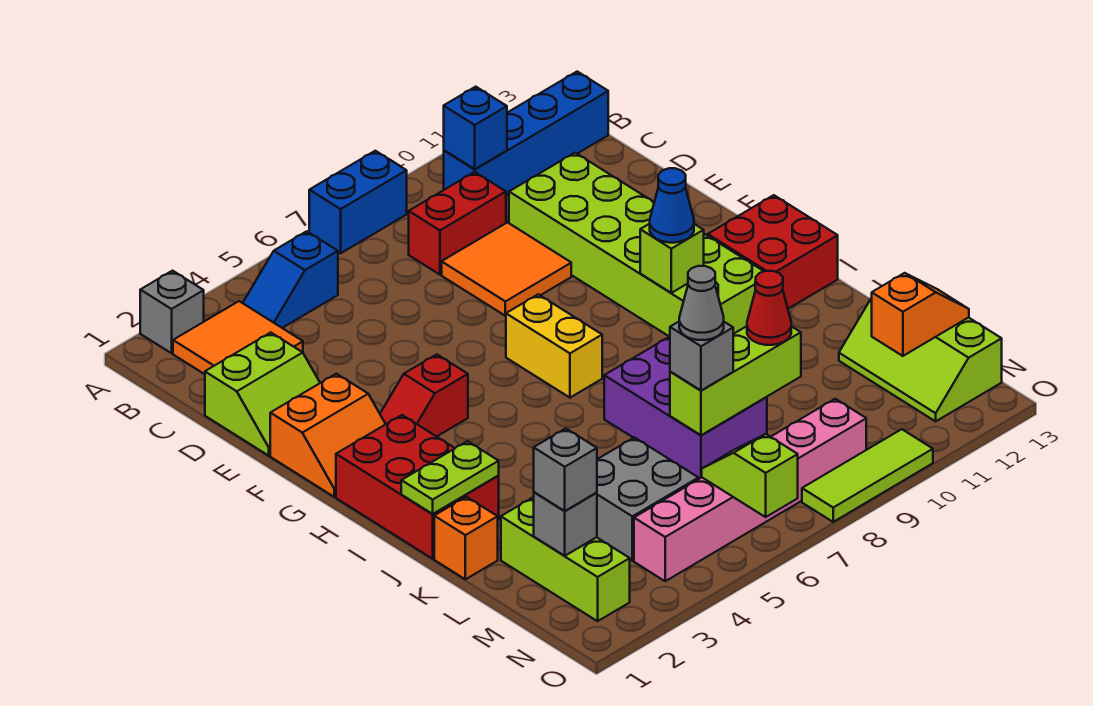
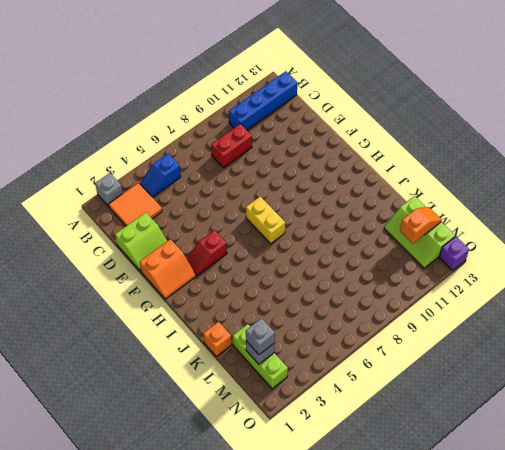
purple 1x1 brick [439,236,469,270] -> none
none -> blue 1x2 brick [309,151,407,253]
none -> orange 2x2 tile [442,223,571,316]
none -> lime 2x6 brick [509,153,764,337]
none -> red 2x3 brick [336,415,499,559]

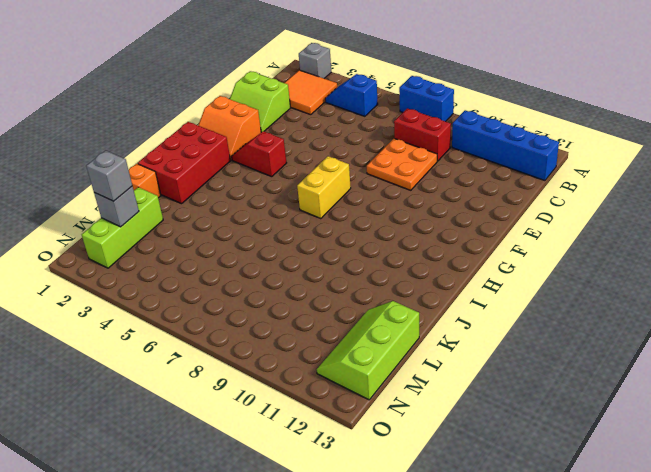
orange 2x2 plate [367,138,437,190] -> orange 2x2 tile [442,223,571,316]
none -> lime 2x6 brick [509,153,764,337]
none -> red 2x2 brick [708,195,838,309]
none -> purple 2x3 brick [604,337,767,479]
none -> grey 2x2 brick [597,437,698,561]

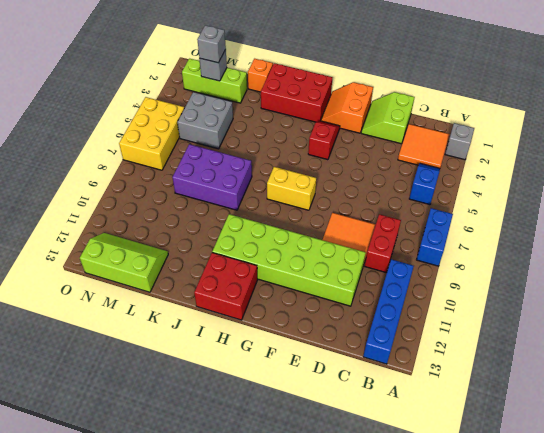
yellow 2x3 brick [119,97,184,170] -> pink 1x6 brick [634,399,866,581]
none -> lime 1x3 tile [802,429,933,522]
none -> blue 1x1 brick [444,87,507,169]
none -> lime 1x1 brick [640,224,704,293]
none -> lime 1x2 plate [401,441,499,514]

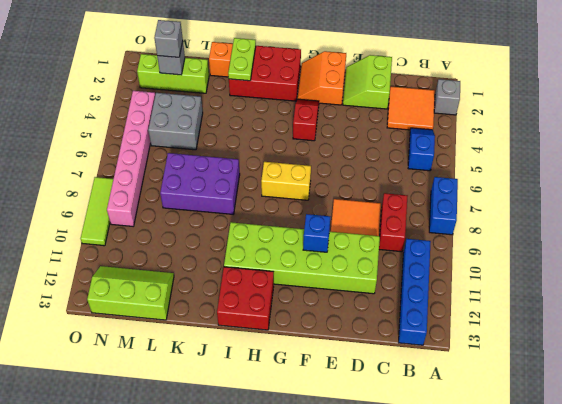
blue 1x1 brick [303,214,330,252] -> blue 1x1 brick moved to [444,87,507,169]
none -> lime 1x1 brick [640,224,704,293]
none -> lime 1x3 brick [670,326,801,435]
none -> orange 1x2 slope [872,273,969,356]
none -> lime 1x2 slope [702,434,798,517]

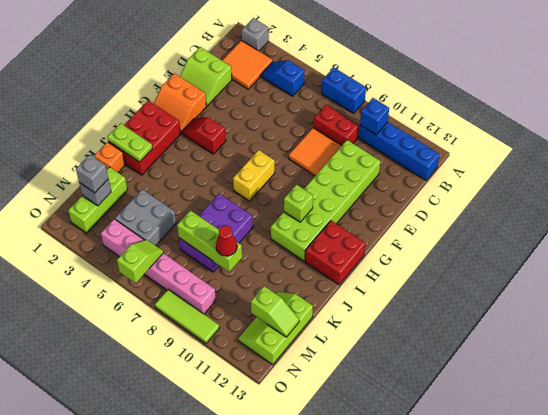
lime 1x2 slope [251,286,299,337] -> orange 1x2 slope [872,273,969,356]
none -> blue 1x1 cone [650,168,694,243]
none -> grey 1x1 brick [670,322,733,391]
none -> grey 1x1 cone [679,266,724,340]

